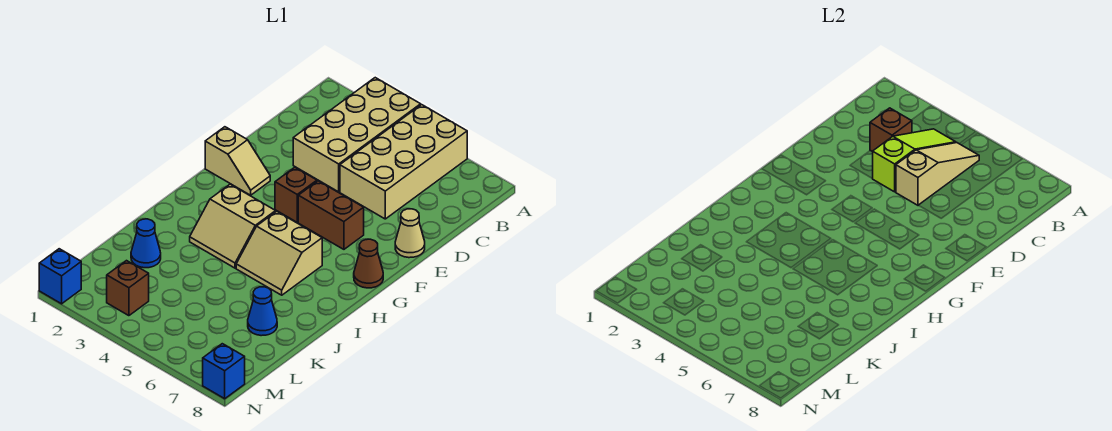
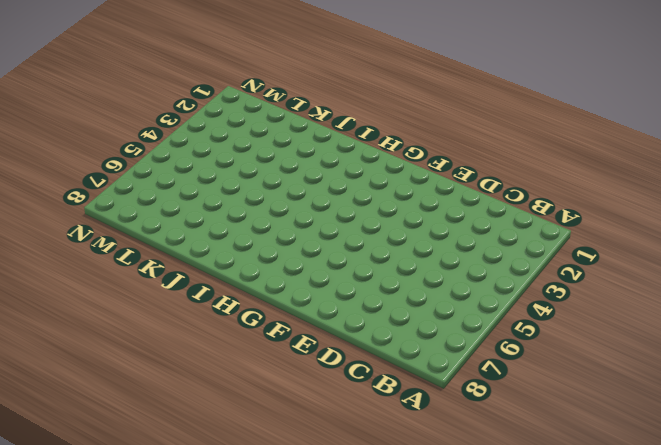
none -> tan 2x4 brick [293,78,421,192]
none -> tan 2x4 brick [340,105,467,219]
none -> tan 1x1 cone [395,209,425,258]

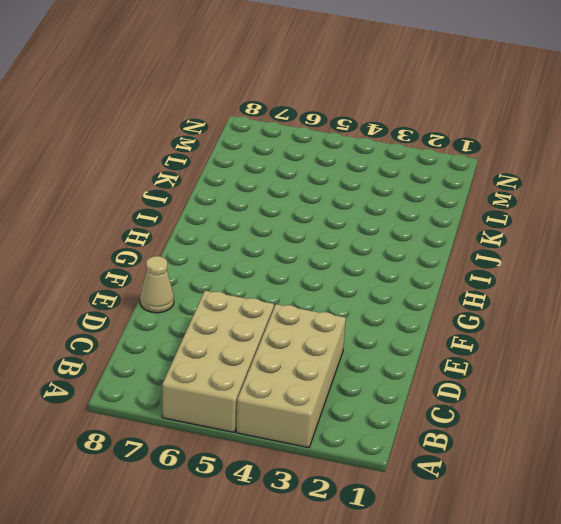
none -> tan 1x2 slope [205,127,270,195]
none -> brown 1x1 brick [275,167,317,222]
none -> brown 1x2 brick [298,181,364,249]

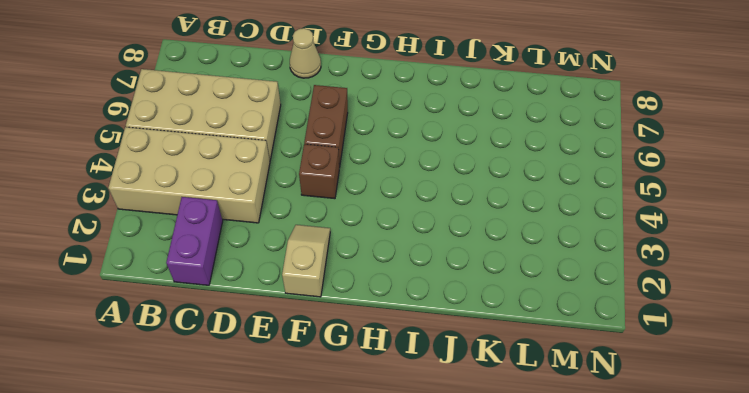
purple 1x2 brick [166,197,223,285] -> none
none -> brown 1x1 cone [354,239,383,288]
none -> tan 2x2 slope [190,184,276,268]
none -> tan 2x2 slope [236,211,322,295]

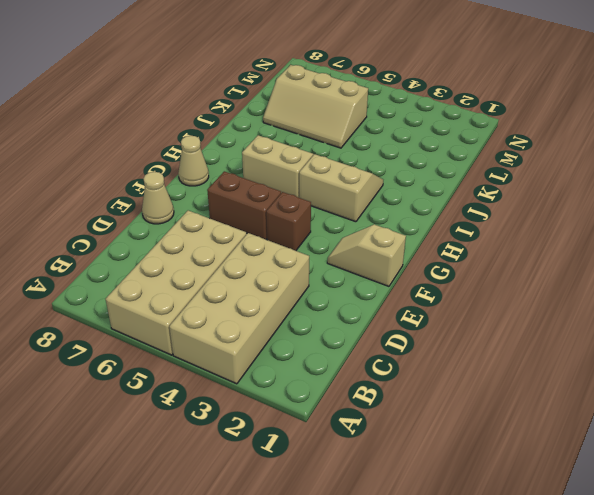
tan 1x1 cone [178,136,209,186] -> brown 1x1 cone [354,239,383,288]
tan 2x3 slope [263,65,368,148] -> blue 1x1 cone [248,287,277,336]
none -> blue 1x1 cone [131,219,161,268]
none -> brown 1x1 brick [107,261,149,316]
none -> blue 1x1 brick [39,249,81,304]

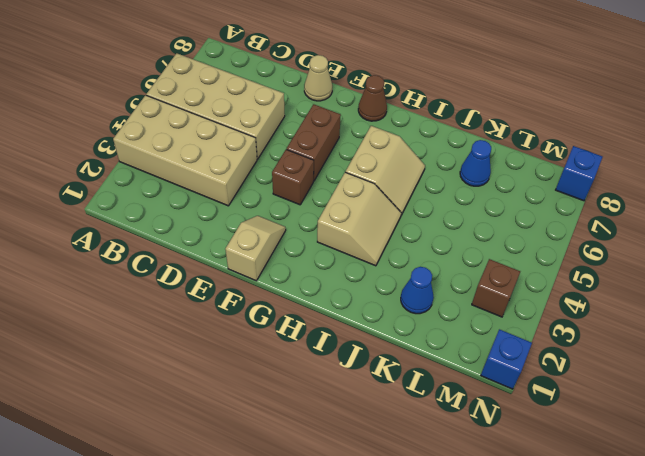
none -> lime 1x3 slope [872,129,956,192]
none -> tan 1x3 slope [896,143,979,205]
none -> brown 1x1 brick [870,108,912,152]

